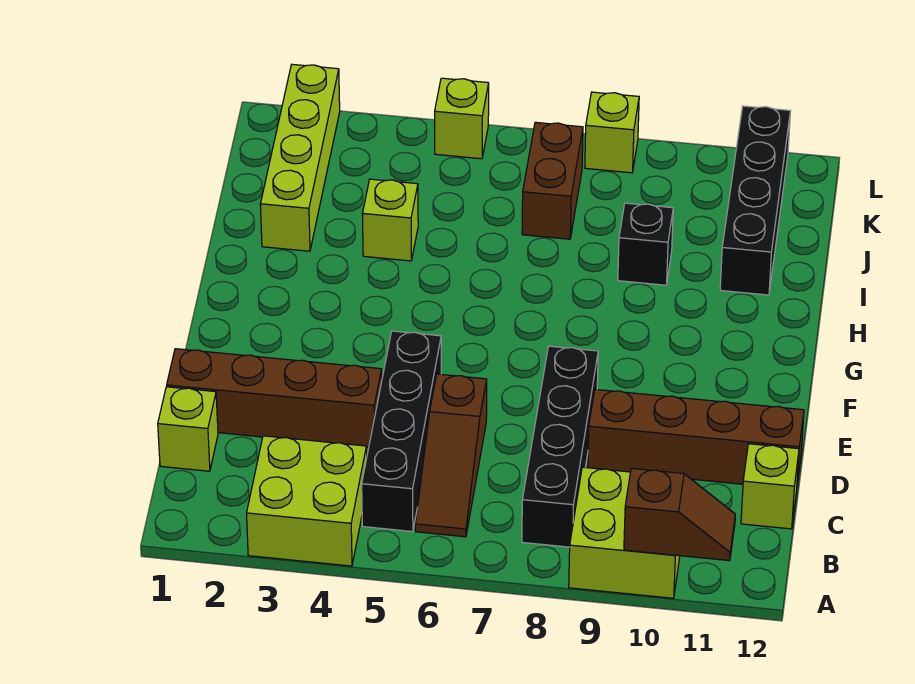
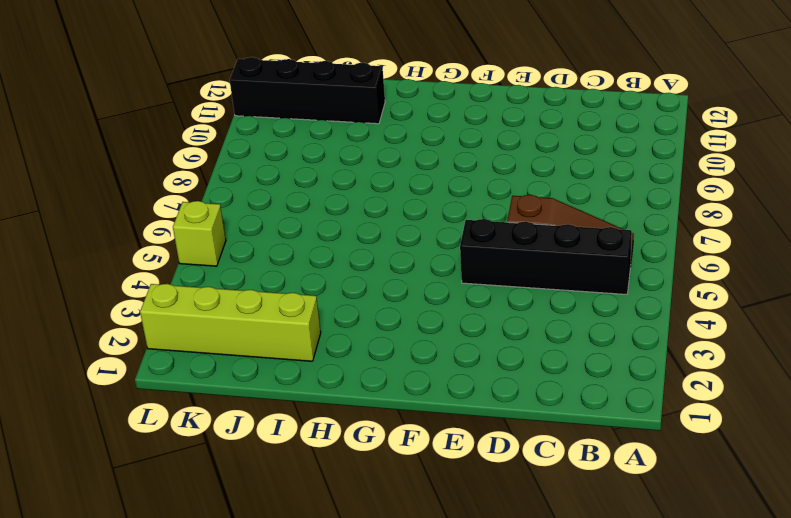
none -> lime 2x2 brick [247,436,367,566]
none -> lime 2x2 brick [569,467,680,598]
none -> black 1x4 brick [522,346,598,547]

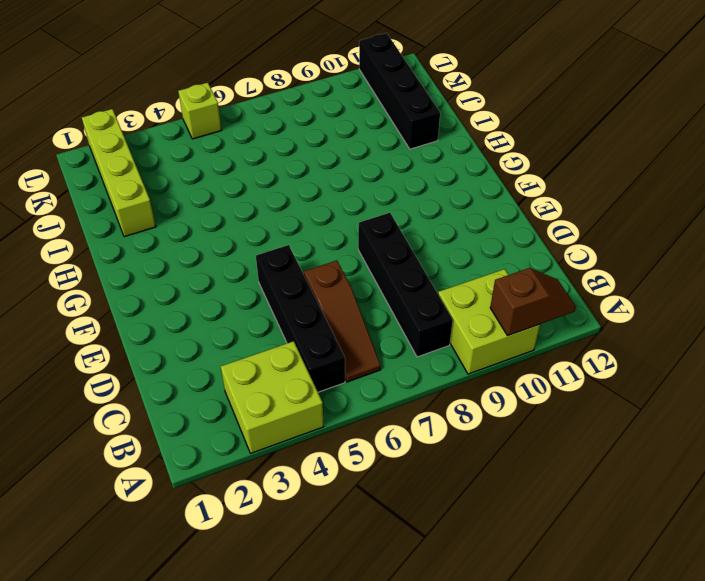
none -> lime 1x1 brick [158,387,218,471]
none -> lime 1x1 brick [741,444,799,529]
none -> brown 1x4 brick [167,349,382,447]

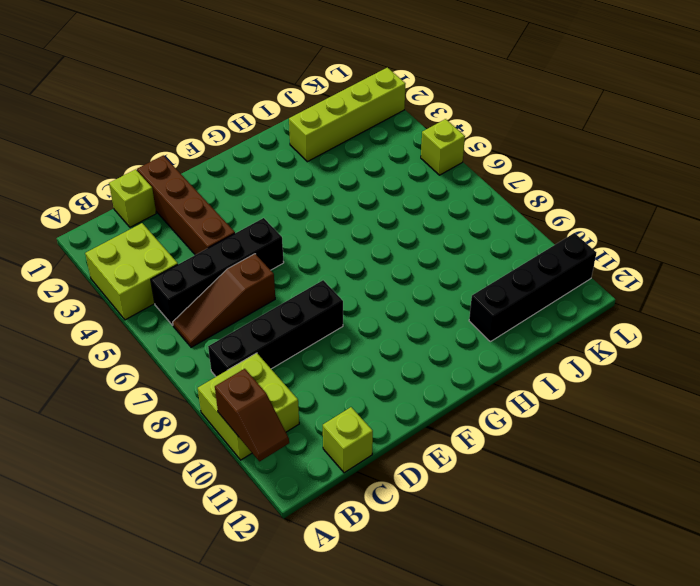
none -> brown 1x4 brick [588,389,804,484]
none -> lime 1x1 brick [362,179,418,261]
none -> black 1x1 brick [618,203,673,285]

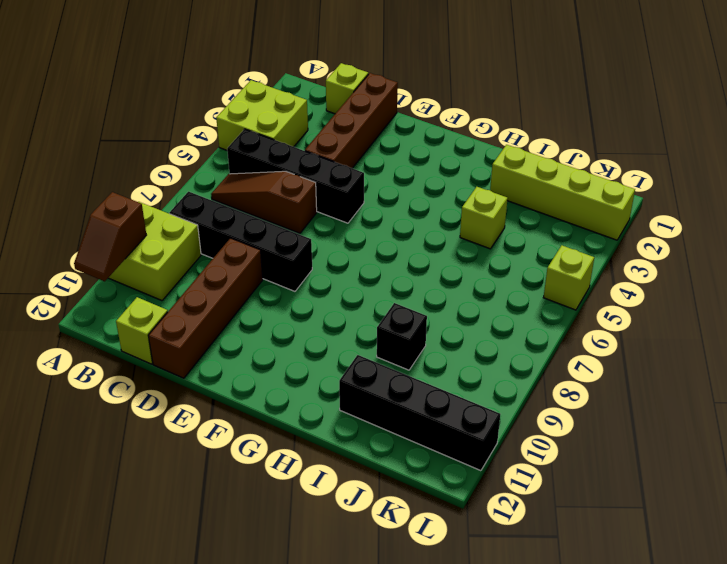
none -> brown 1x2 brick [522,122,583,239]
none -> lime 1x1 brick [585,92,639,173]

